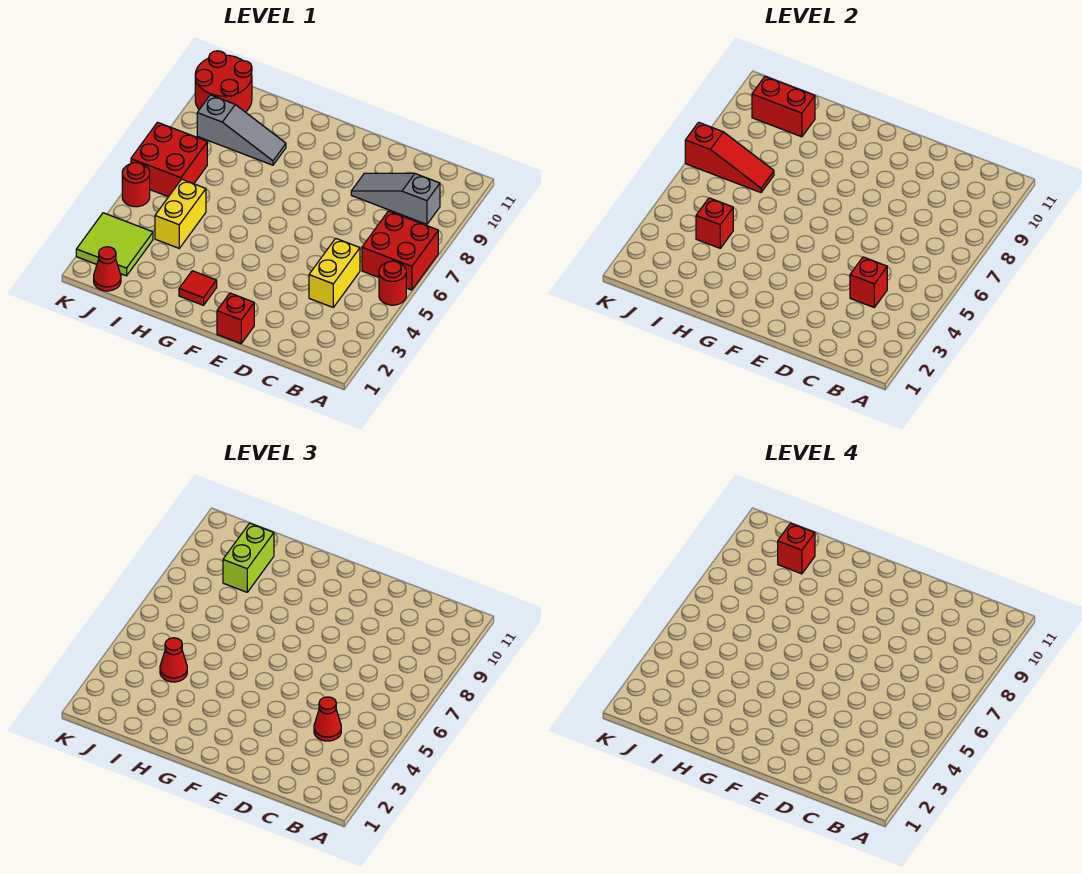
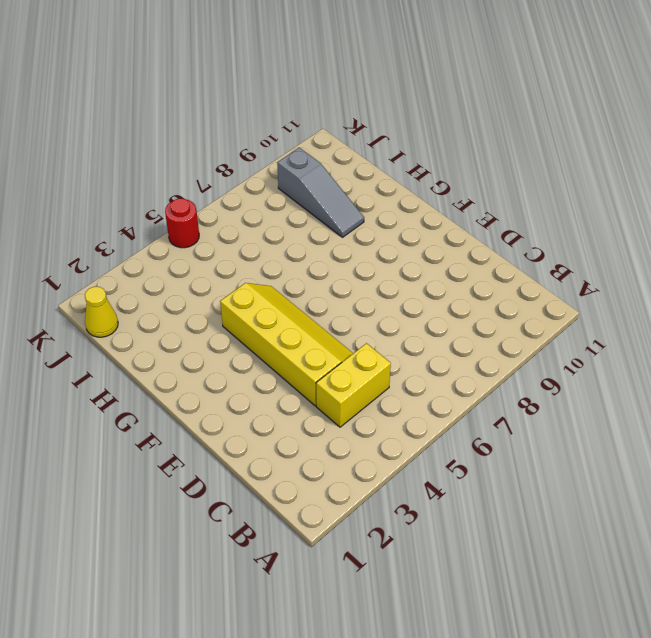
yellow 2x4 slope [220,283,353,406] -> none
yellow 1x1 cone [85,286,118,337] -> red 1x1 cone [94,247,121,291]
none -> red 1x1 round brick [379,261,406,305]
none -> red 2x2 brick [362,211,438,290]
none -> grey 1x3 slope [351,173,440,224]

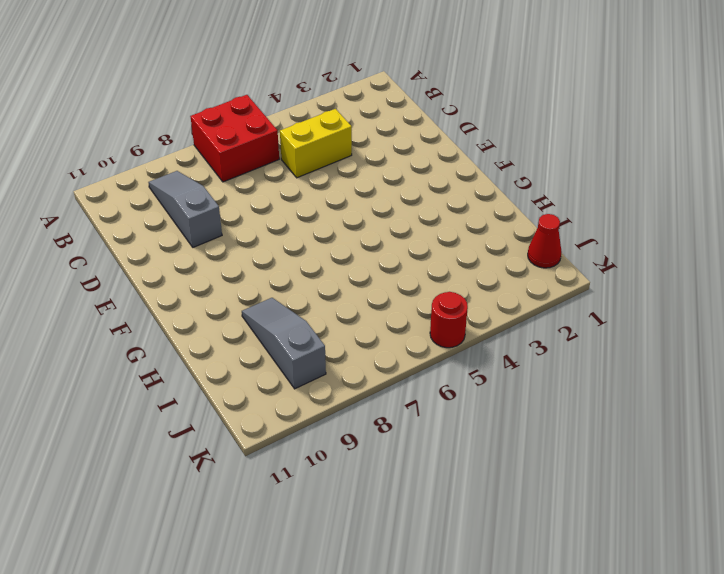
grey 1x3 slope [148,171,222,247] -> grey 1x3 slope turned to [351,173,440,224]
none -> red 1x1 round brick [379,261,406,305]
none -> red 1x1 brick [217,293,254,344]
none -> red 1x1 tile [179,271,217,305]

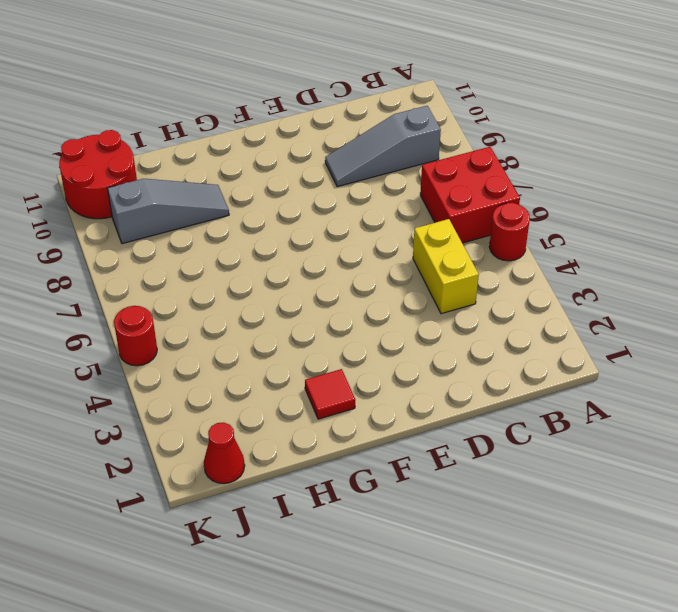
none -> red 1x1 brick [217,293,254,344]
none -> yellow 1x2 brick [155,179,206,248]
none -> lime 2x2 tile [76,213,153,276]

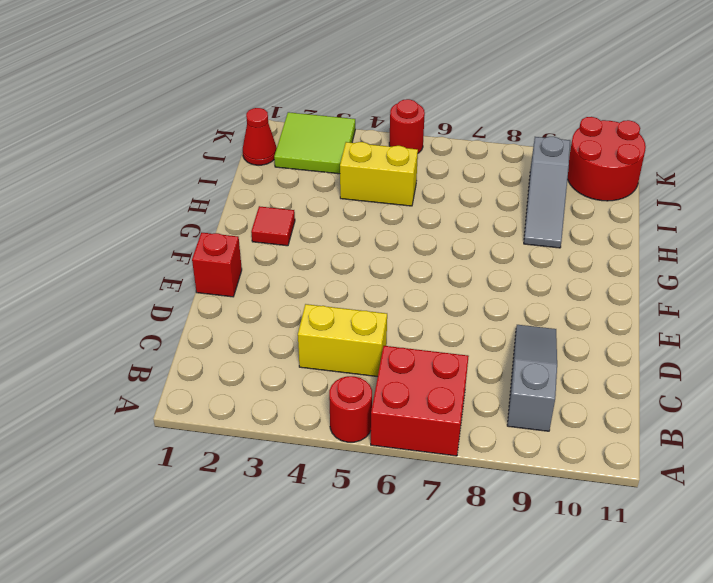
none -> red 2x2 brick [131,122,207,197]
none -> red 1x1 brick [850,257,887,307]
none -> red 1x1 brick [696,198,733,248]

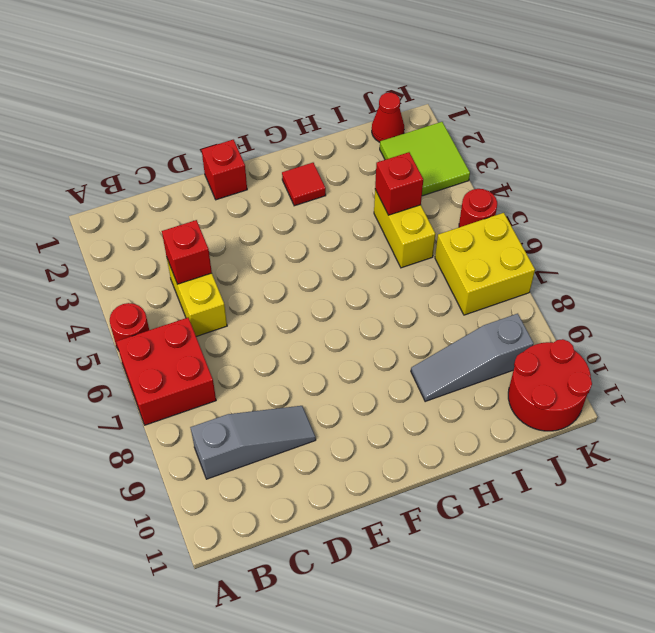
yellow 2x2 brick [435,213,535,315] -> red 2x2 brick [131,122,207,197]
none -> red 1x3 slope [685,122,774,193]
none -> red 1x2 brick [752,77,815,137]
none -> red 1x1 cone [314,697,341,741]

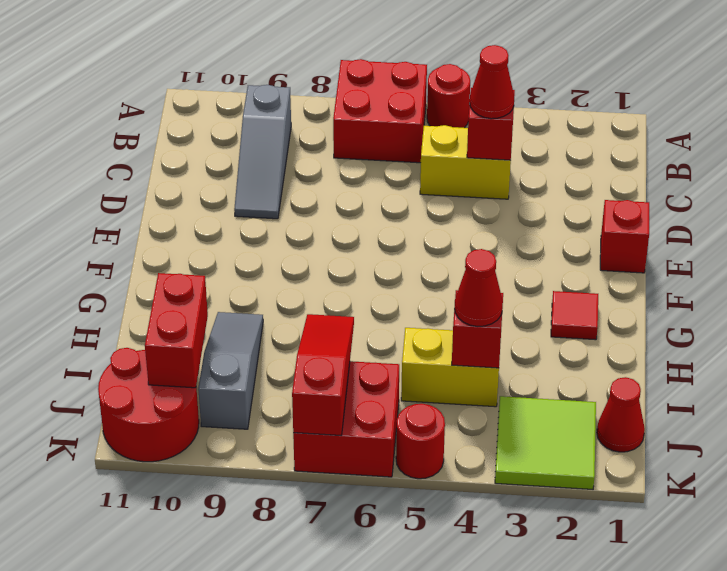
none -> lime 1x2 brick [223,523,274,592]
none -> red 1x1 brick [778,523,815,574]

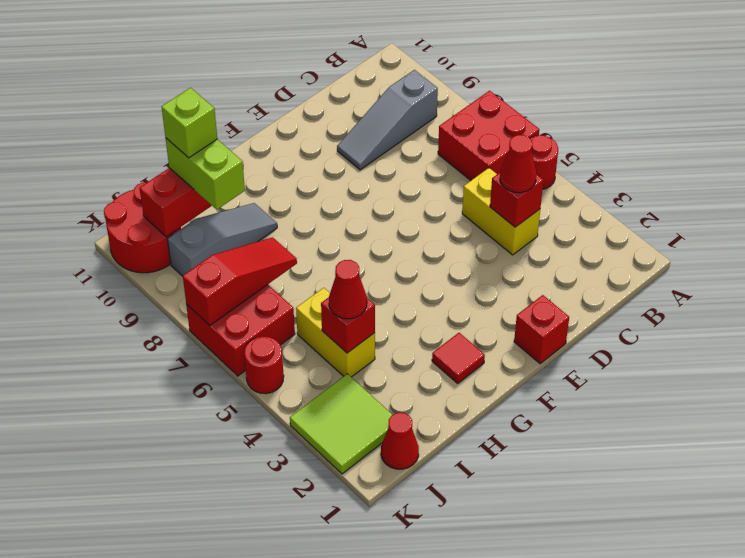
lime 1x1 brick [162,88,217,158] -> red 1x1 brick [778,523,815,574]

